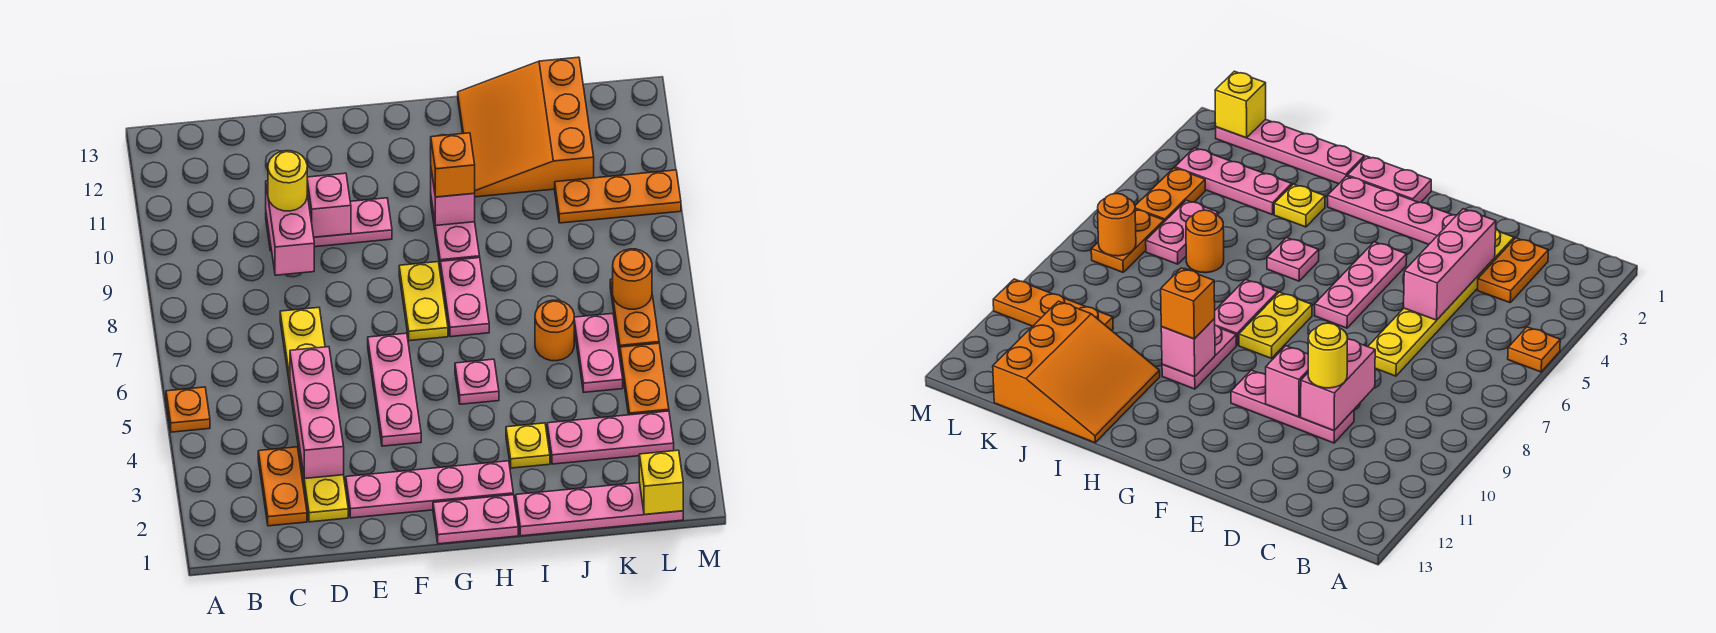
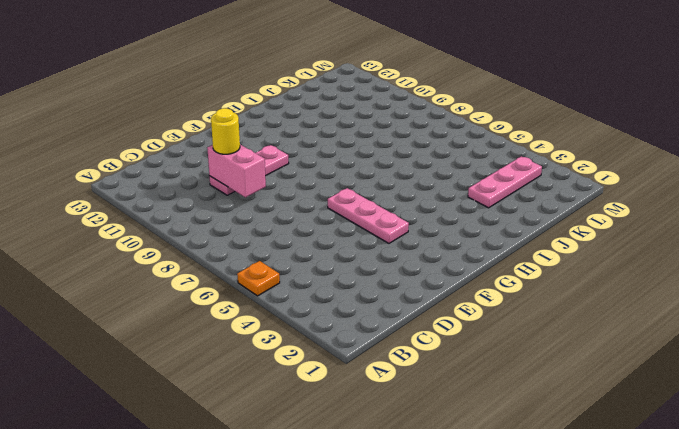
none -> orange 1x2 plate [258,447,307,526]
none -> yellow 1x6 plate [280,307,348,522]
none -> pink 1x4 plate [346,461,513,518]

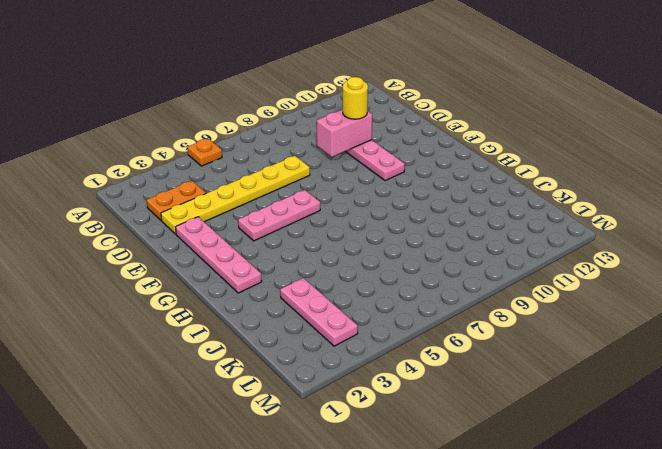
none -> pink 1x2 plate [433,495,518,544]
none -> yellow 1x2 plate [399,262,448,341]
none -> pink 1x1 plate [455,359,499,404]

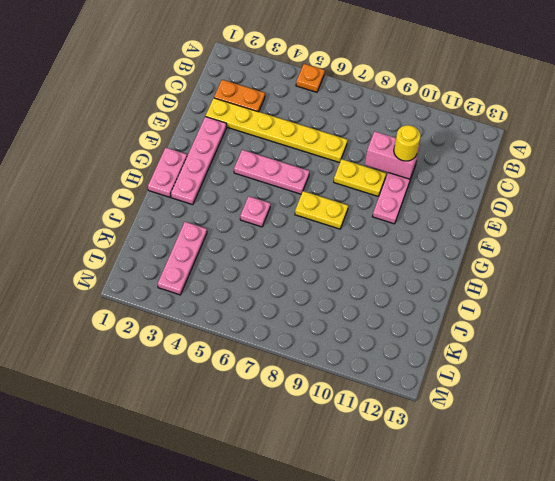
yellow 1x2 plate [334,159,386,196] -> none
none -> pink 1x2 plate [440,258,489,337]
none -> pink 1x2 plate [431,199,480,264]
none -> pink 1x4 plate [516,483,683,536]

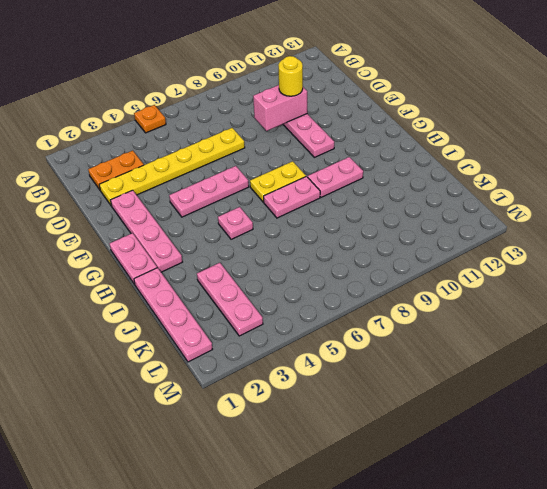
none -> yellow 1x1 plate [506,423,550,468]
none -> orange 3x3 slope [458,57,594,197]
none -> orange 1x1 round brick [535,300,574,361]

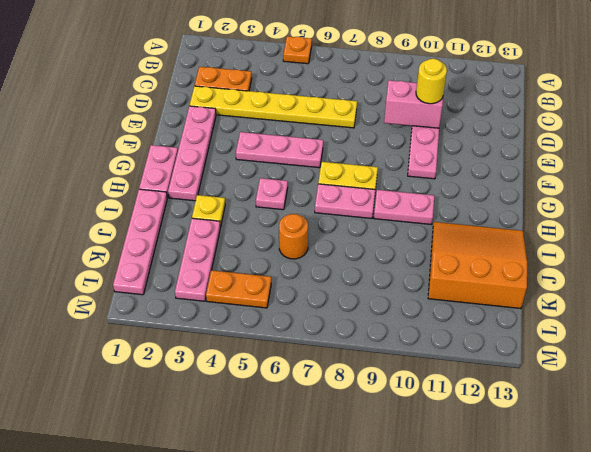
none -> pink 1x2 plate [574,313,623,392]
none -> orange 1x3 plate [555,170,681,223]
none -> orange 1x2 plate [610,279,659,352]

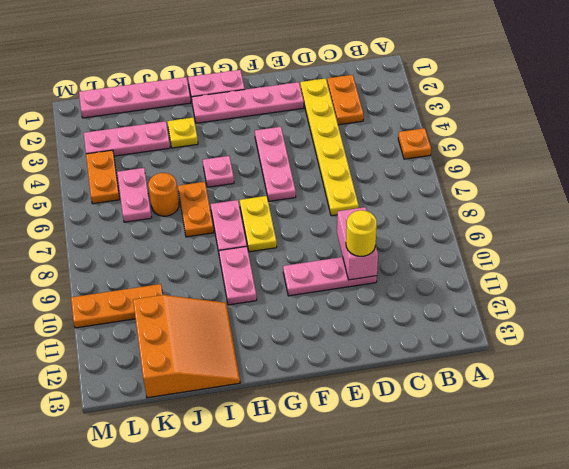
orange 1x2 plate [178,182,214,237] -> orange 1x2 plate moved to [610,279,659,352]
none -> pink 1x3 brick [290,347,344,479]
none -> pink 1x1 brick [307,173,351,237]
none -> pink 1x1 brick [431,170,475,226]

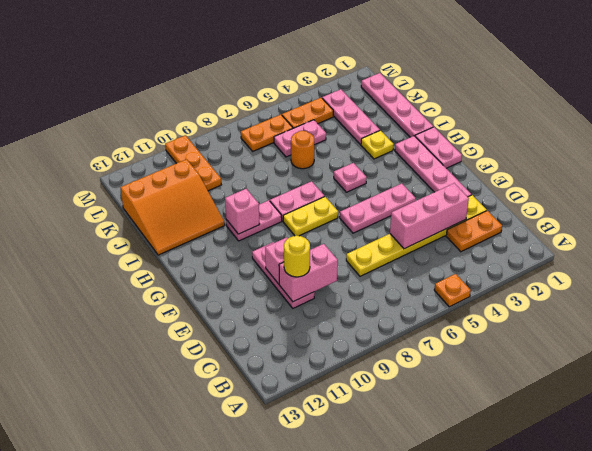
none -> yellow 1x1 brick [639,450,683,515]
none -> orange 1x1 round brick [613,249,652,309]
none -> orange 1x1 brick [431,133,475,197]

